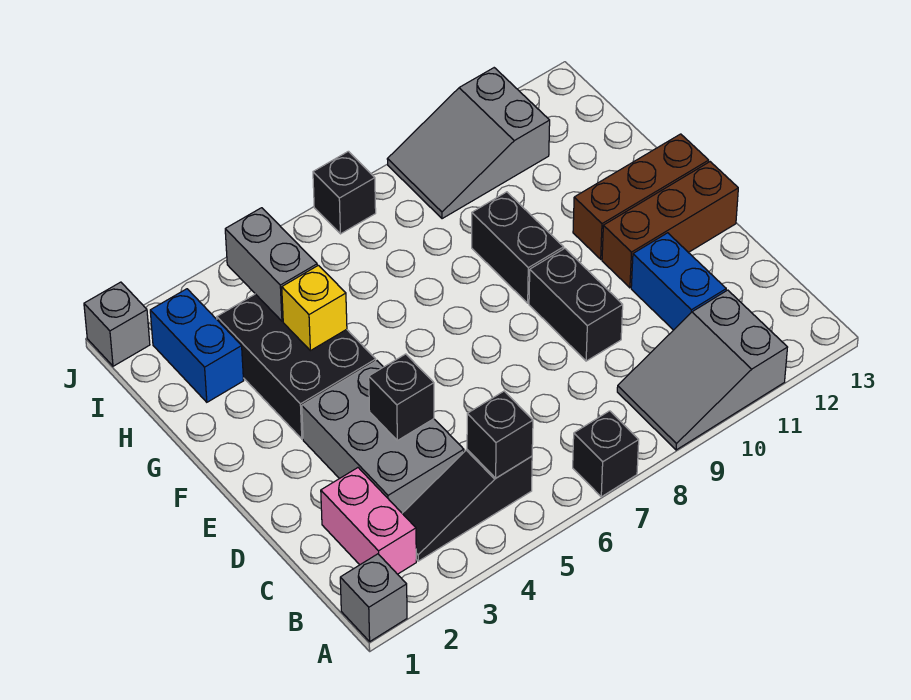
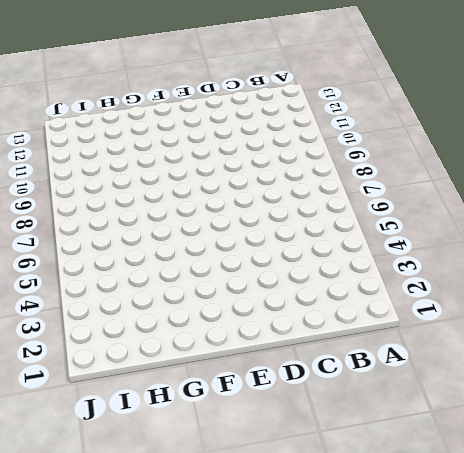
none -> grey 1x1 brick [340,554,407,641]
none -> black 1x1 brick [573,411,639,497]
none -> grey 2x3 slope [617,290,788,450]

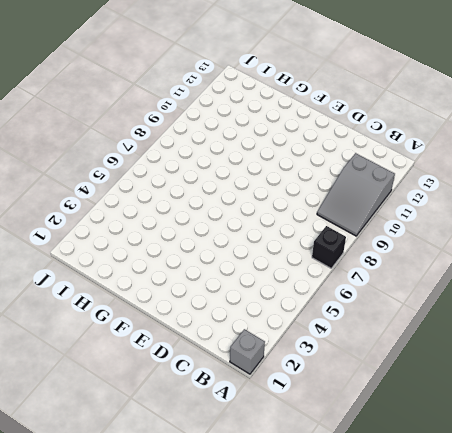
none -> pink 1x2 brick [321,468,416,574]
none -> black 1x3 slope [402,450,532,561]
none -> grey 2x3 brick [302,361,464,513]

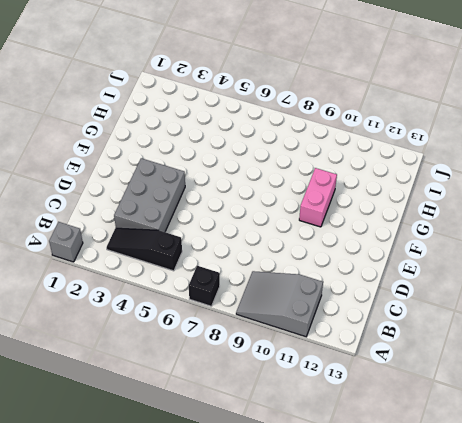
pink 1x2 brick [299,168,337,227] -> pink 1x2 brick moved to [321,468,416,574]
none -> blue 1x2 brick [631,233,726,330]
none -> black 1x2 brick [529,248,623,361]
none -> brown 1x3 brick [602,162,738,288]

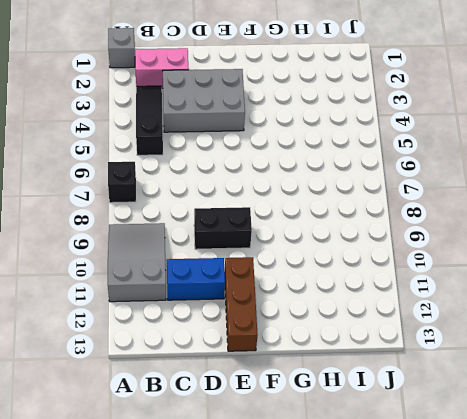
none -> black 2x3 brick [217,294,376,439]
none -> black 1x2 brick [472,192,564,303]
none -> brown 1x3 brick [573,134,709,259]

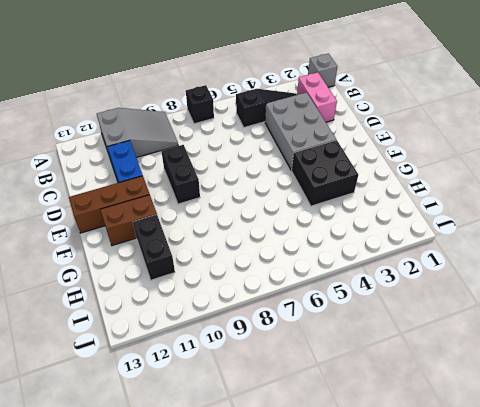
black 2x2 brick [292,140,358,206] -> black 2x3 brick [217,294,376,439]
brown 1x2 brick [100,195,157,246] -> brown 1x3 brick [573,134,709,259]
black 1x2 brick [133,215,175,280] -> black 1x2 brick moved to [472,192,564,303]
none -> blue 1x2 brick [150,289,244,402]
none -> grey 2x3 slope [387,68,550,219]
none -> grey 1x1 brick [84,282,150,366]

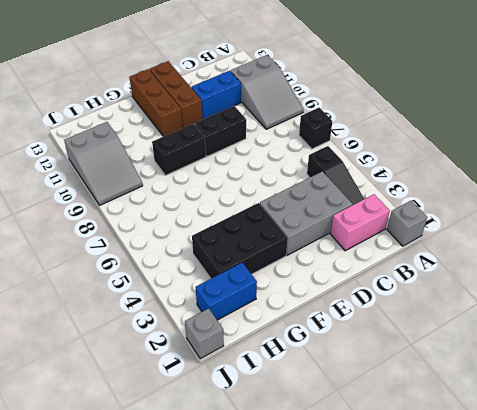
none -> black 1x1 brick [313,151,376,234]
none -> black 1x1 brick [467,391,533,478]
none -> black 1x1 brick [369,354,434,441]

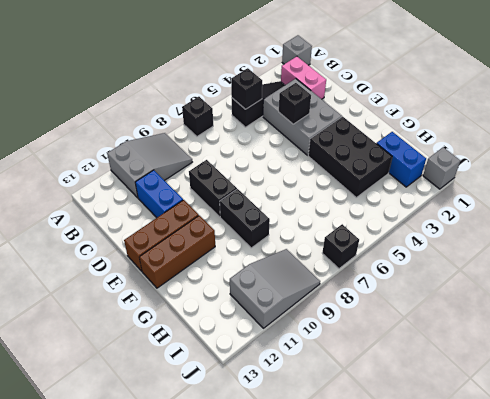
none -> yellow 1x1 brick [282,265,347,351]
none -> grey 1x2 brick [225,208,317,321]

